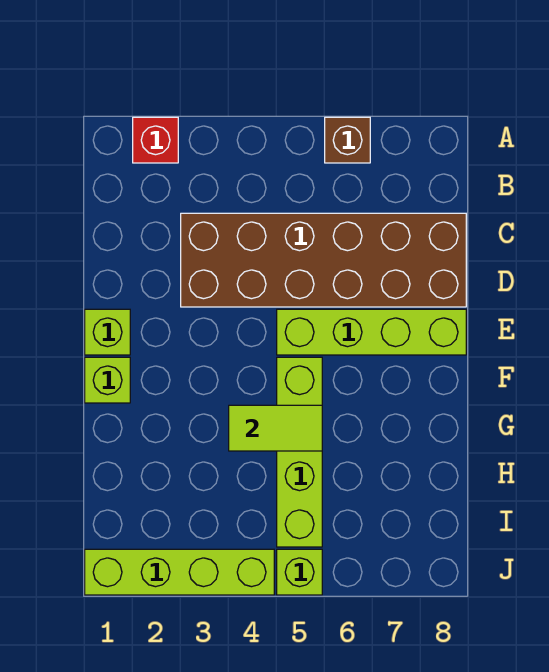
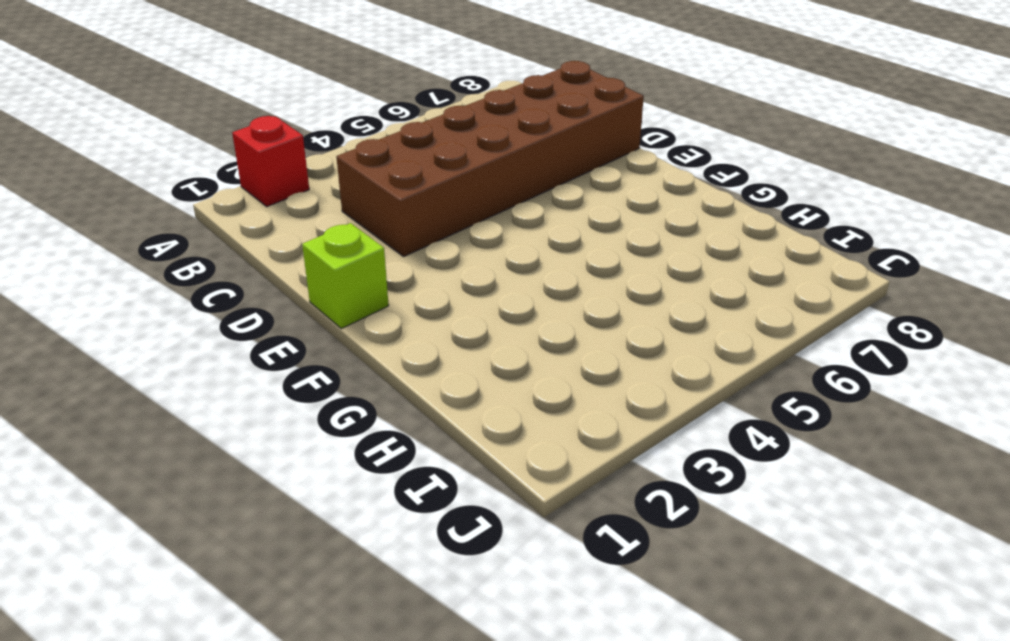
none -> brown 1x1 brick [325,117,370,163]
none -> lime 1x4 brick [277,309,466,355]

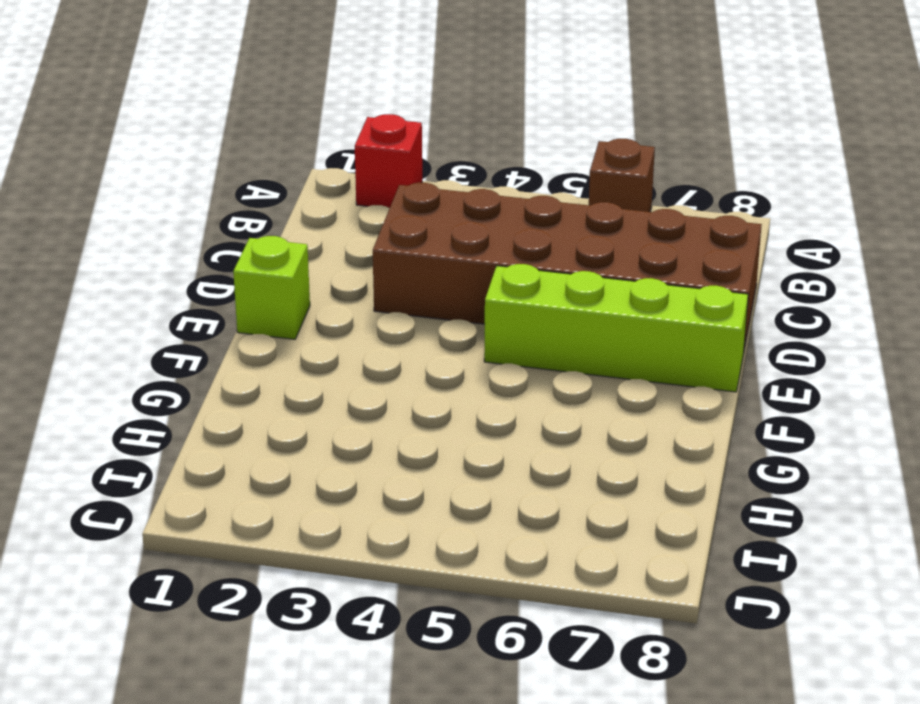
none -> lime 1x1 brick [85,357,130,403]
none -> lime 1x4 brick [277,357,322,547]

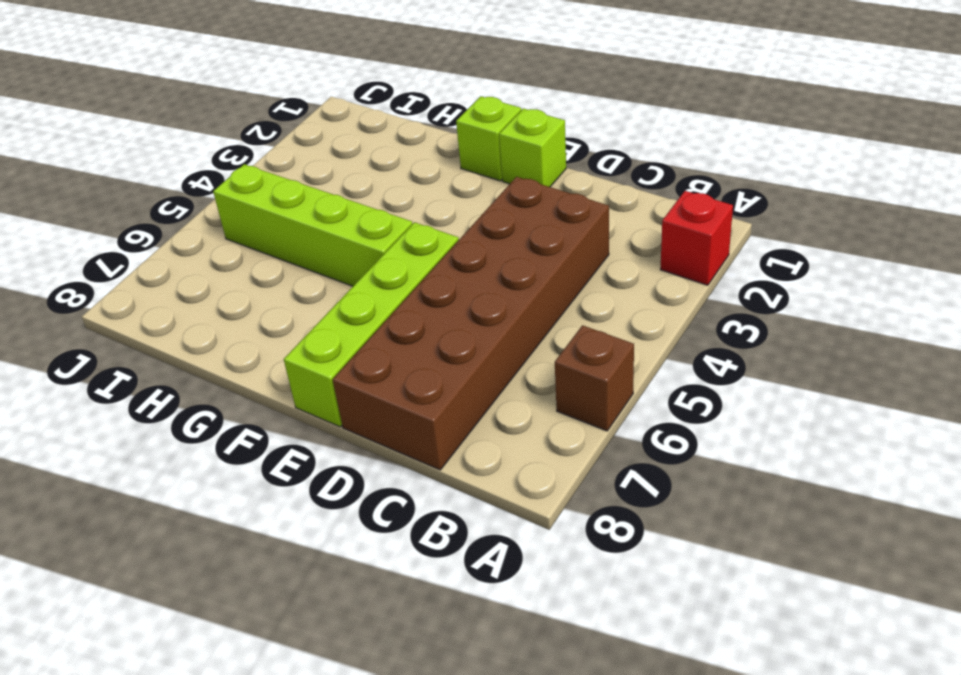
none -> lime 1x4 brick [85,549,274,595]
none -> lime 1x1 brick [277,549,322,595]

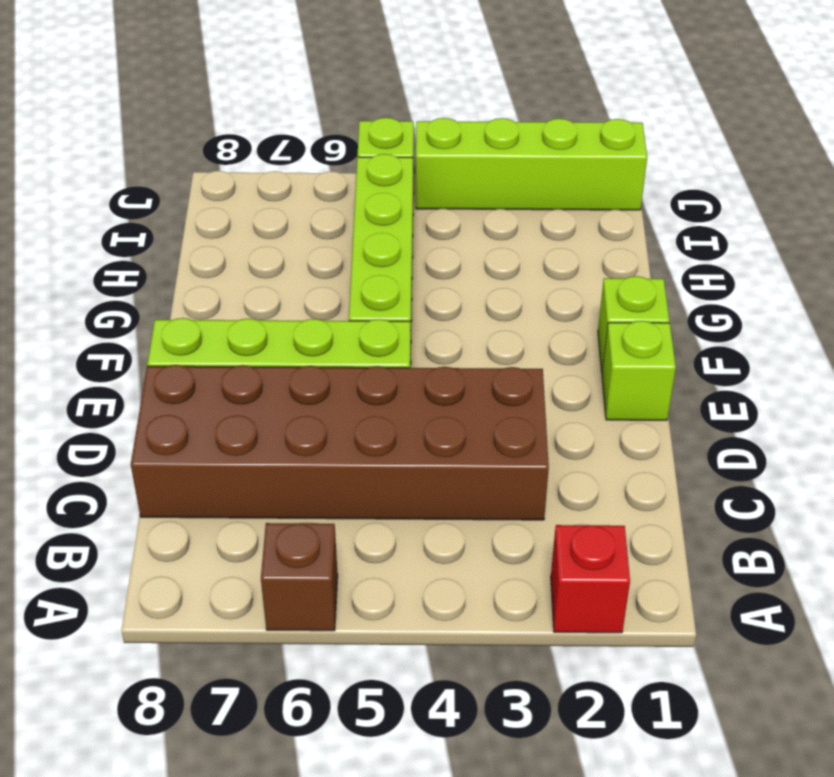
none -> lime 1x2 tile [229,405,322,451]

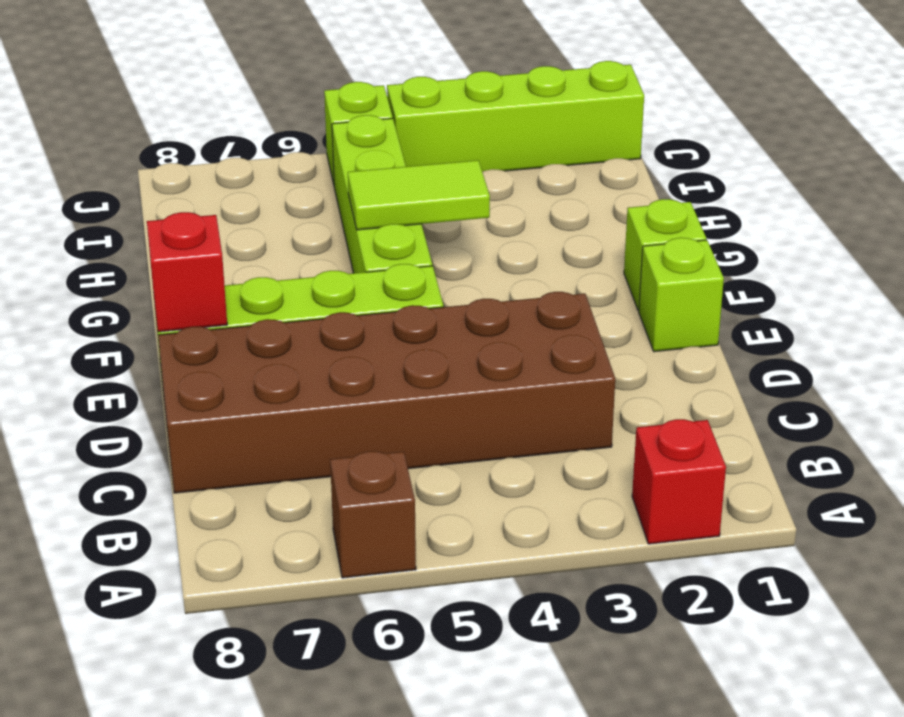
red 1x1 brick [147,212,227,332] -> none

